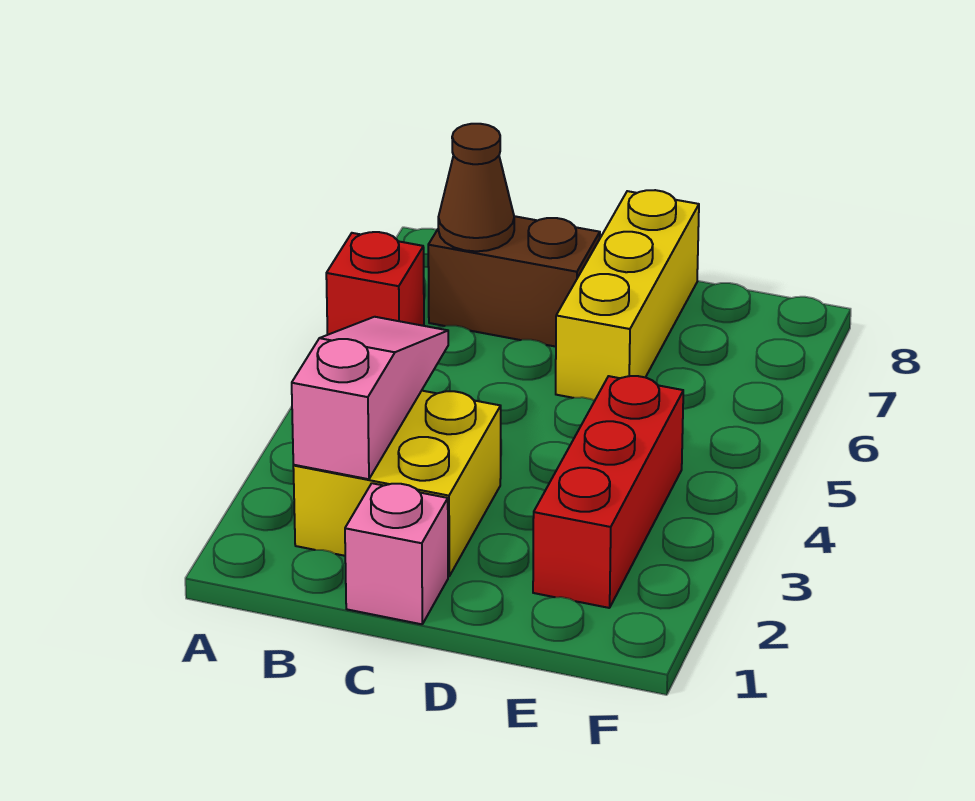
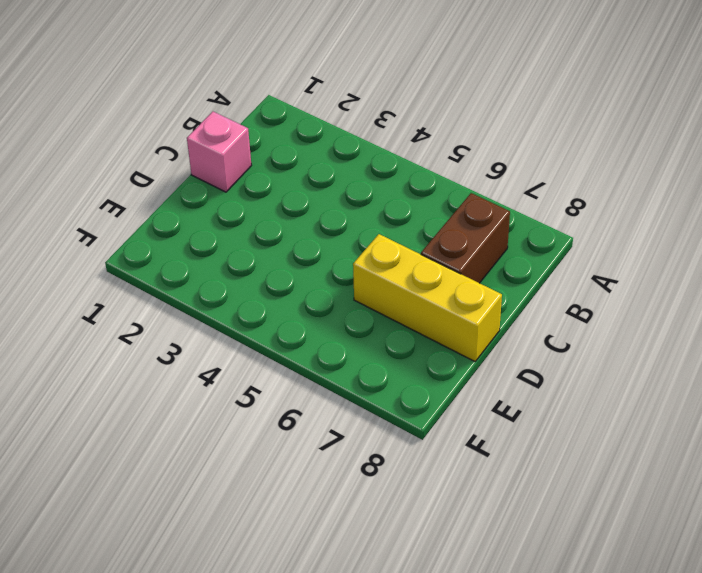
none -> red 1x1 brick [326,232,424,335]
none -> yellow 2x2 brick [293,391,501,576]

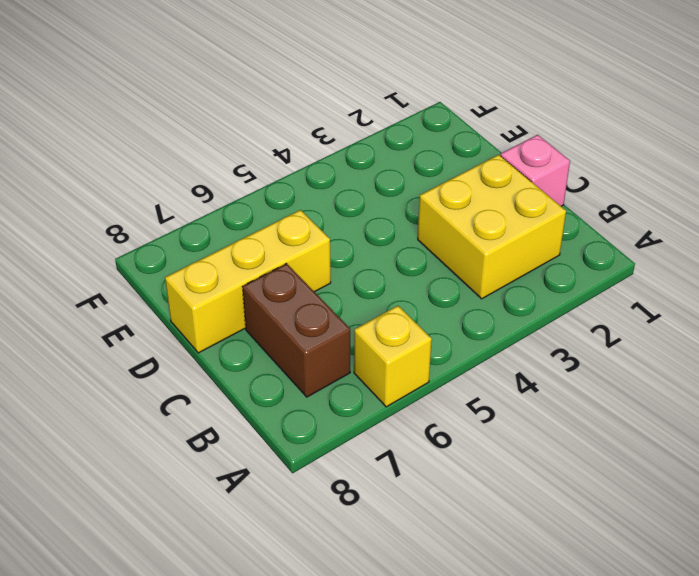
yellow 1x1 brick [354,306,432,407] -> red 1x1 brick [326,232,424,335]
none -> red 1x3 brick [533,376,683,608]
none -> pink 1x3 slope [292,317,448,479]

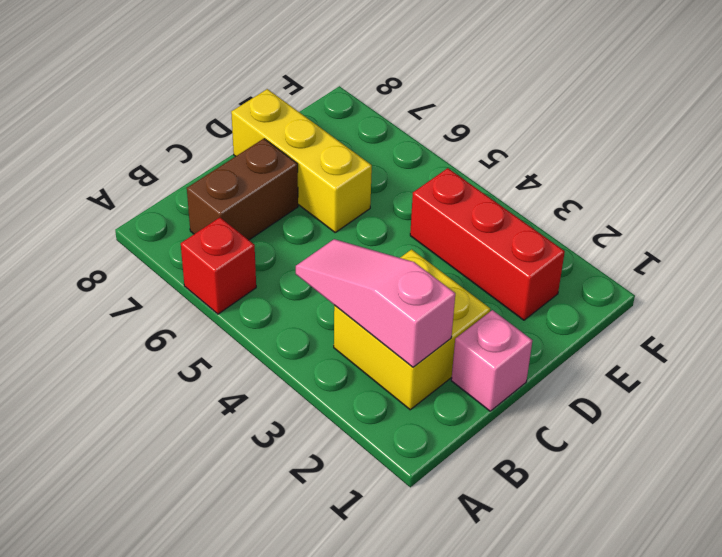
none -> brown 1x1 cone [438,124,514,251]

